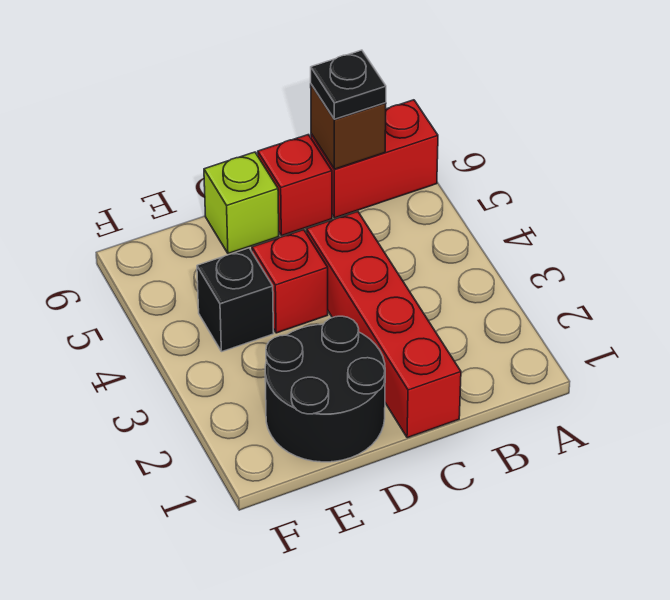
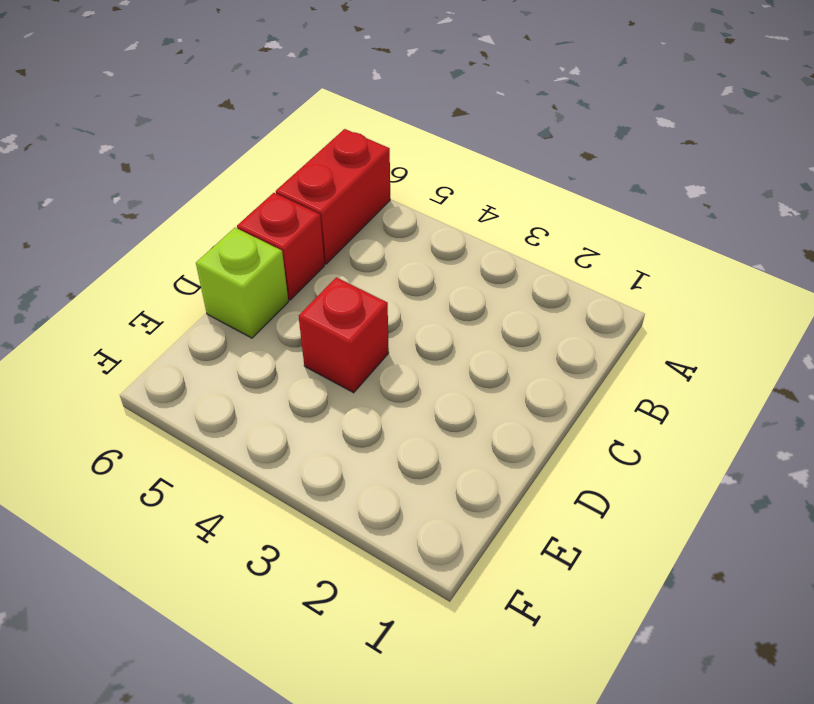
none -> red 1x4 brick [306,212,461,438]
none -> black 2x2 round brick [265,316,385,462]

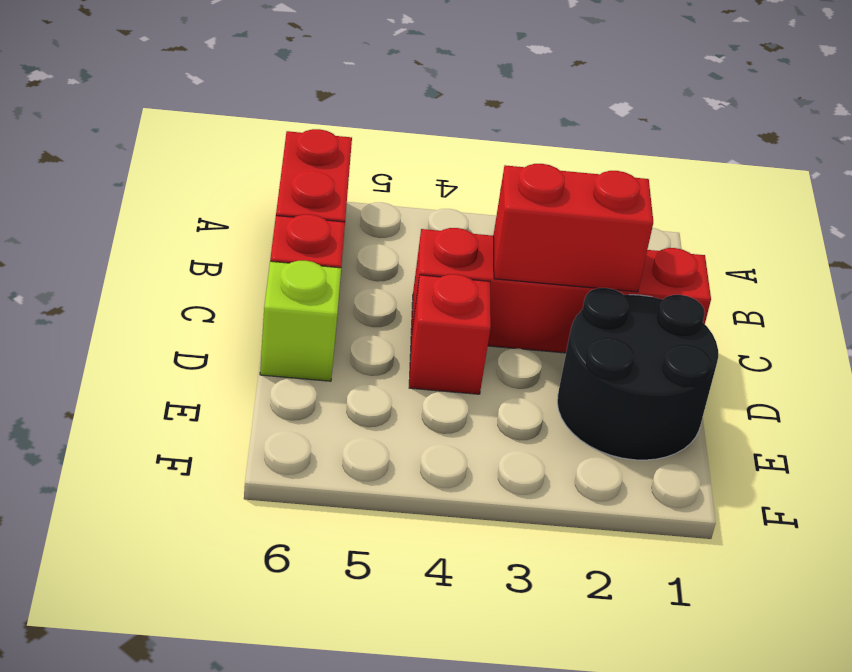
red 1x2 brick [493,164,653,292] -> none
none -> black 1x1 brick [197,248,274,352]
none -> brown 1x1 brick [311,84,386,169]

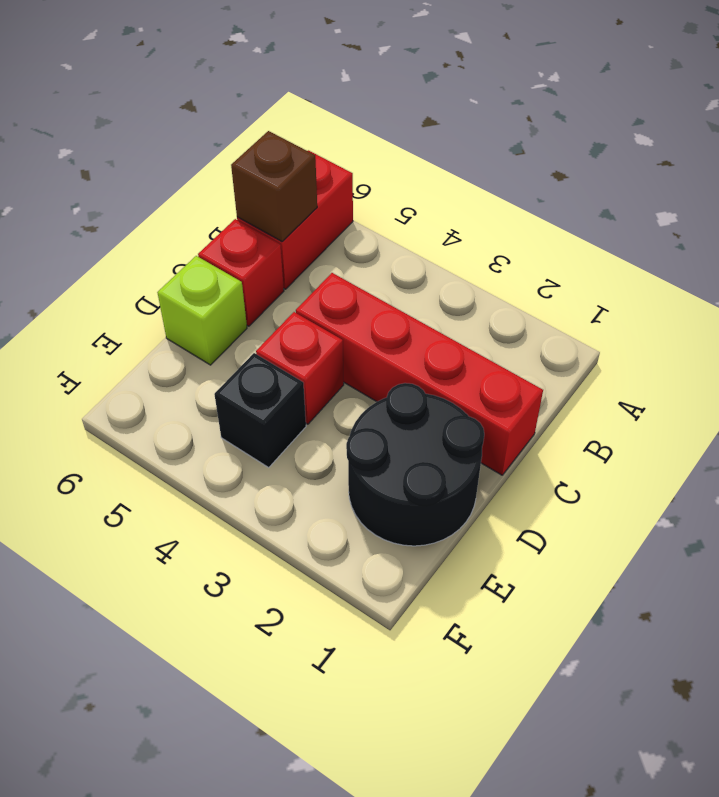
none -> black 1x1 plate [311,50,386,119]

